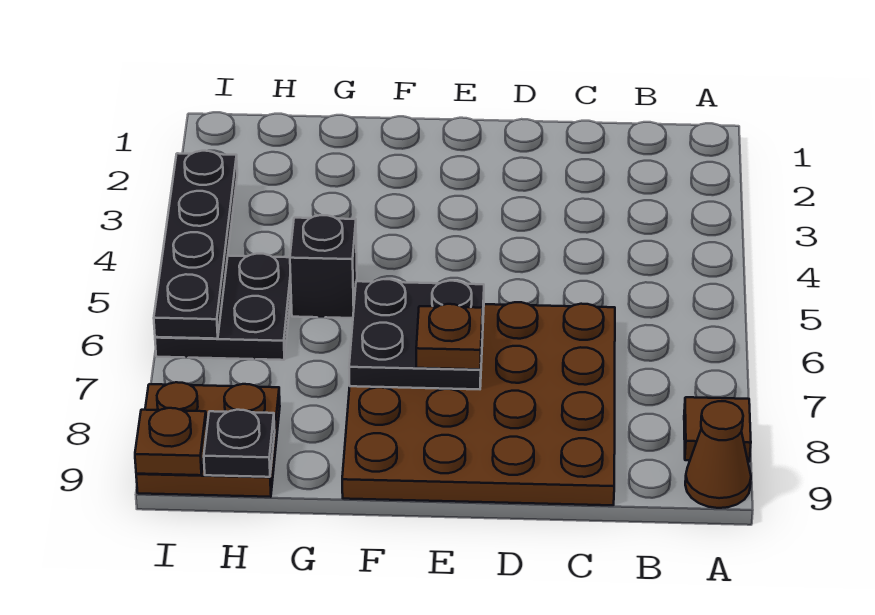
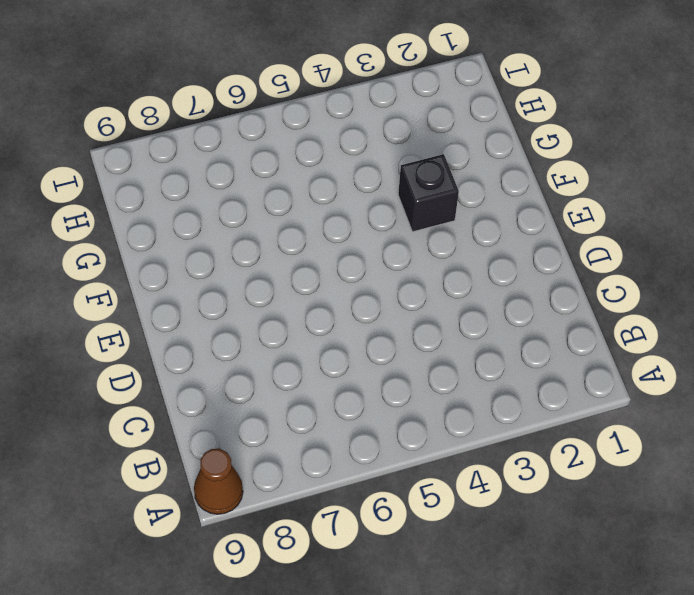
black 1x1 brick [398,154,459,232] -> black 1x1 brick moved to [290,215,357,318]
none -> brown 1x1 tile [684,397,751,462]
none -> brown 4x4 plate [342,302,615,505]

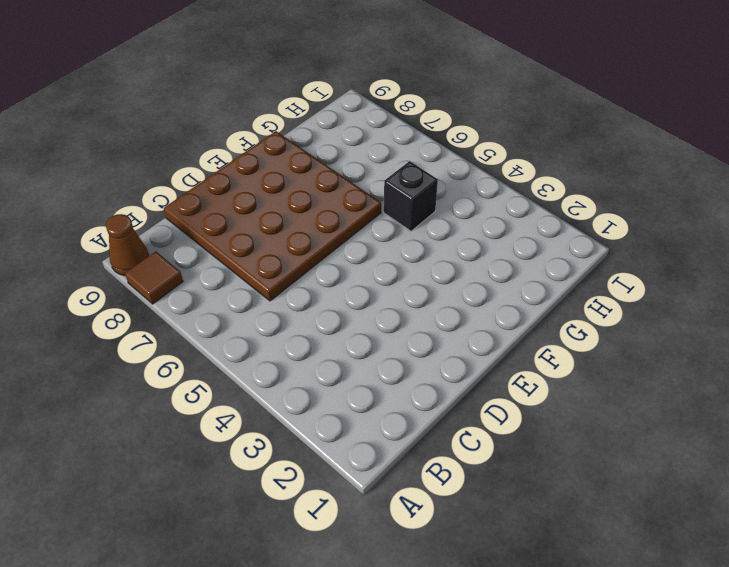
none -> black 2x2 plate [155,254,291,360]
none -> brown 2x2 plate [136,382,280,497]

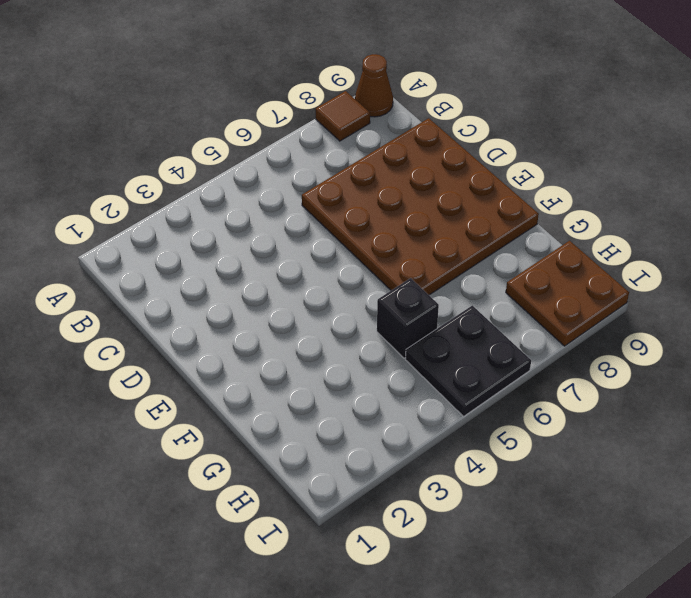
none -> black 2x2 plate [349,279,484,389]
none -> black 1x1 plate [204,410,275,477]

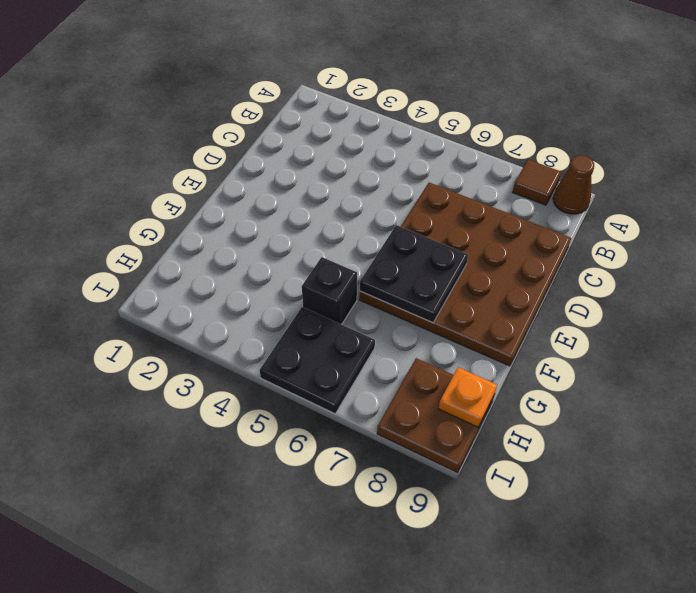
orange 1x1 plate [439,367,497,427] -> black 1x1 plate [204,410,275,477]
none -> black 1x4 plate [154,151,237,339]
none -> brown 1x1 plate [135,408,207,475]

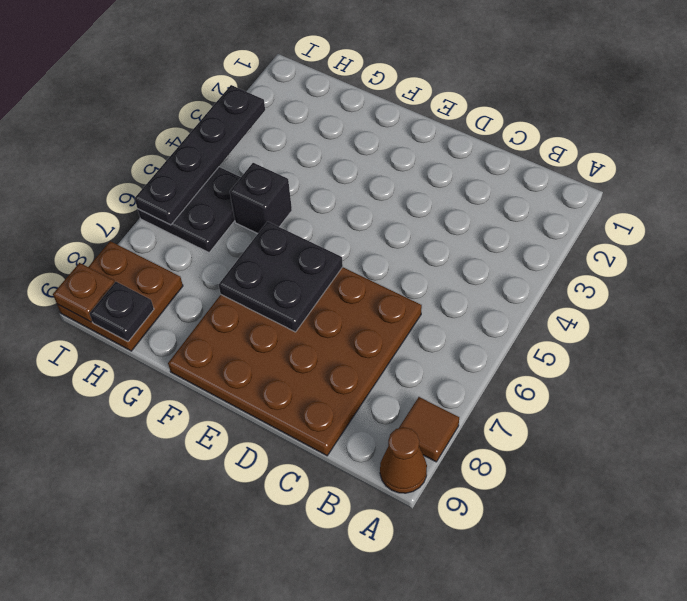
none -> brown 1x1 plate [416,304,483,370]

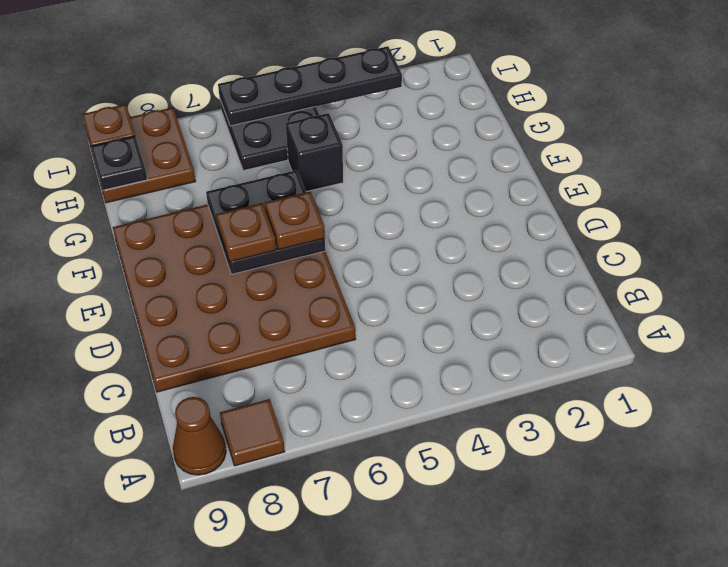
brown 1x1 plate [265,192,325,250] -> none

